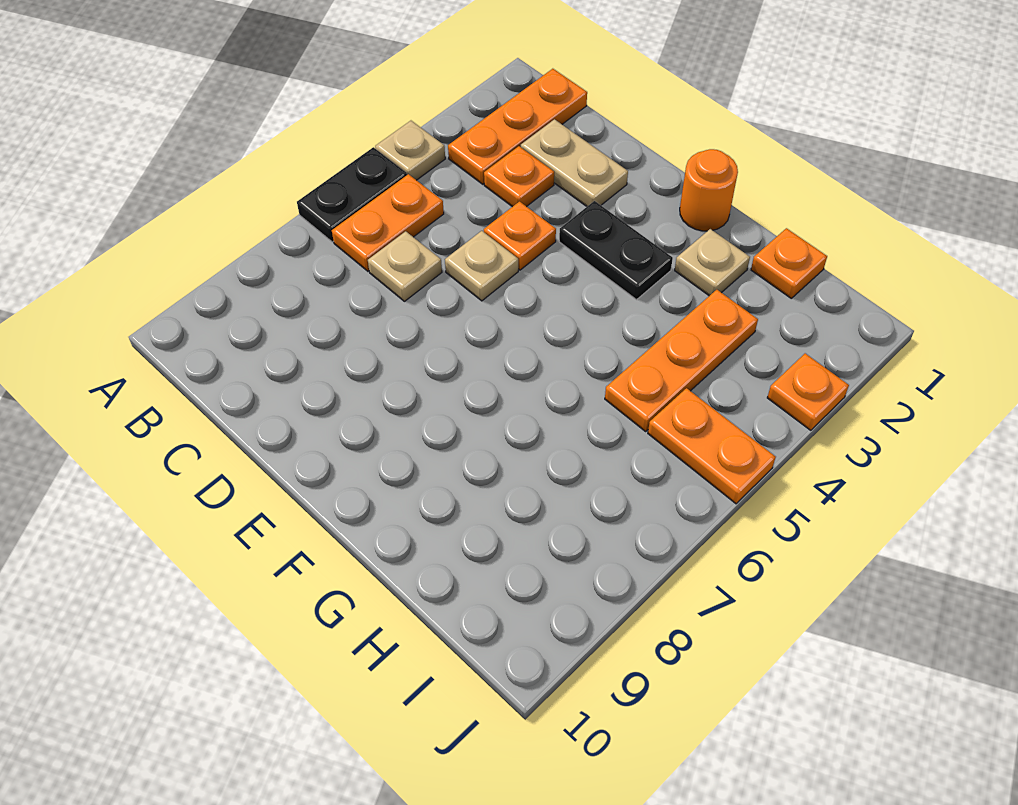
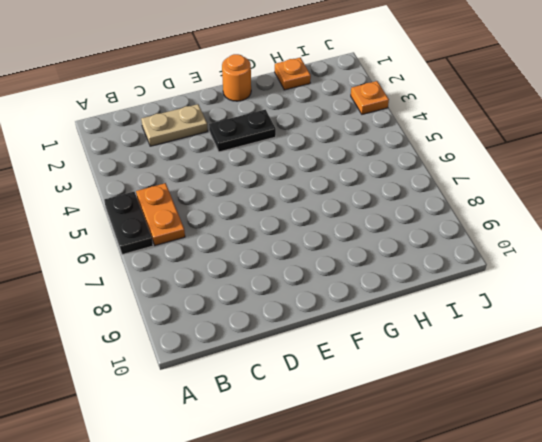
none -> tan 1x1 plate [375,121,445,180]
none -> orange 1x3 plate [448,69,587,184]
none -> orange 1x1 plate [484,146,554,207]

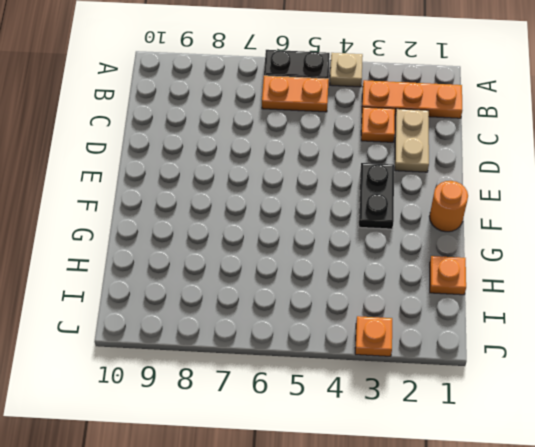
none -> tan 1x1 plate [368,231,442,301]
none -> orange 1x1 plate [484,201,556,270]
none -> tan 1x1 plate [445,231,518,301]

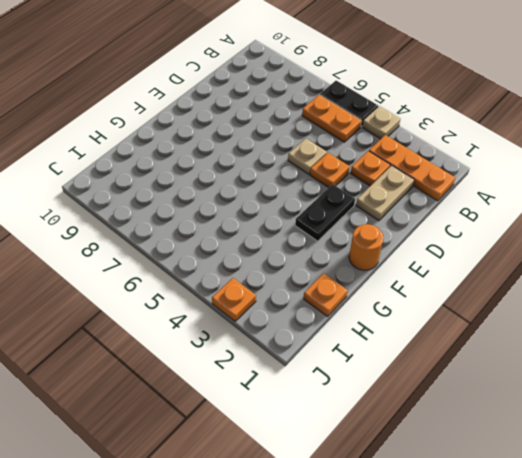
none -> tan 1x1 plate [368,231,442,301]
none -> tan 1x1 plate [675,229,750,296]
none -> orange 1x3 plate [605,290,758,431]

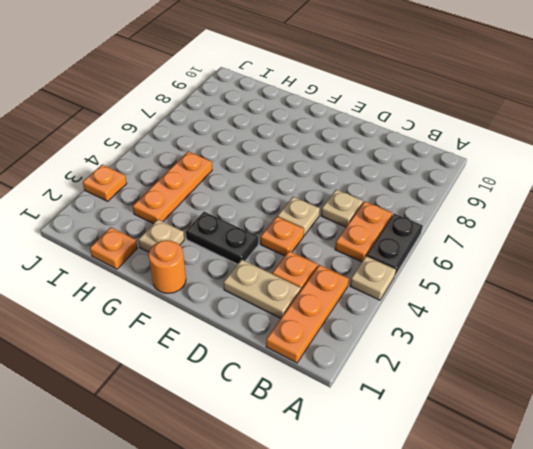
none -> orange 1x2 plate [648,388,776,504]

